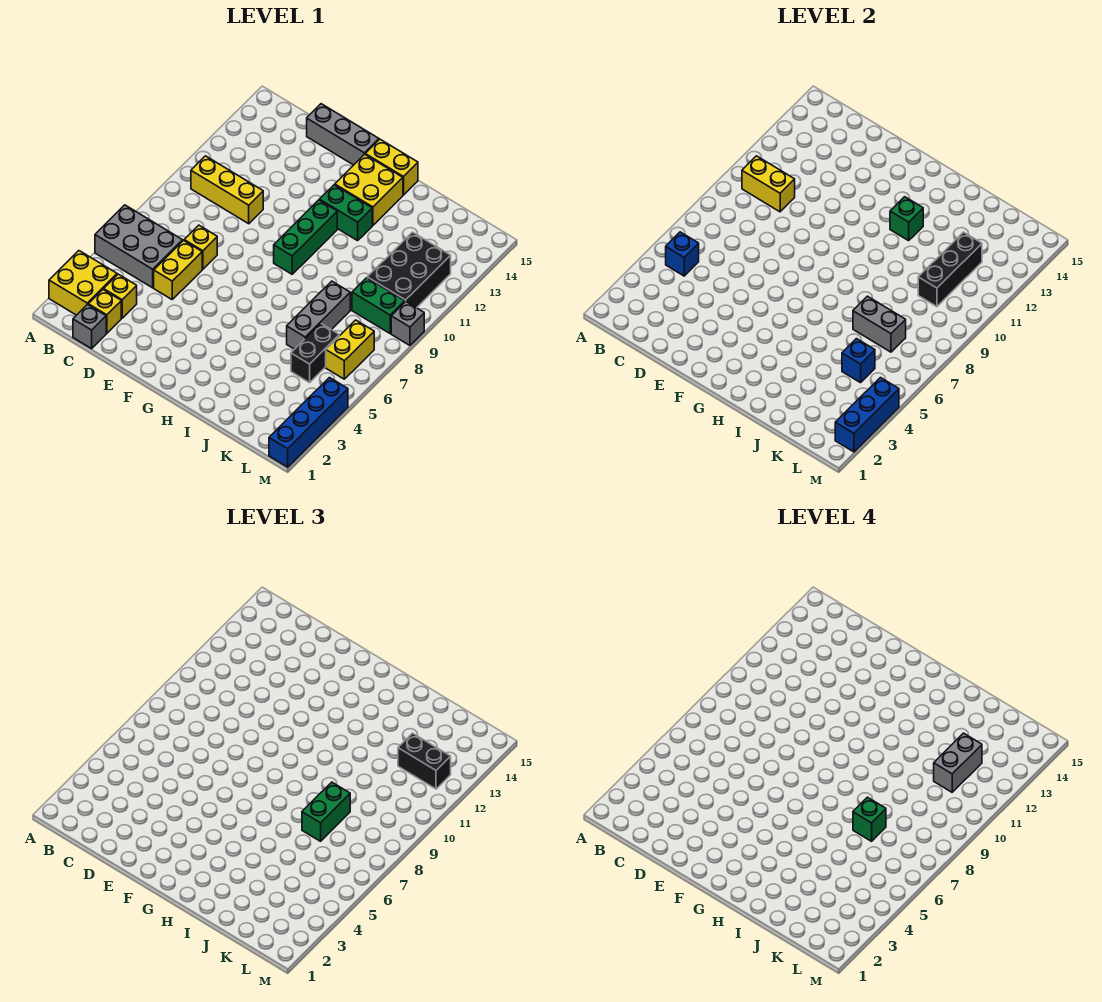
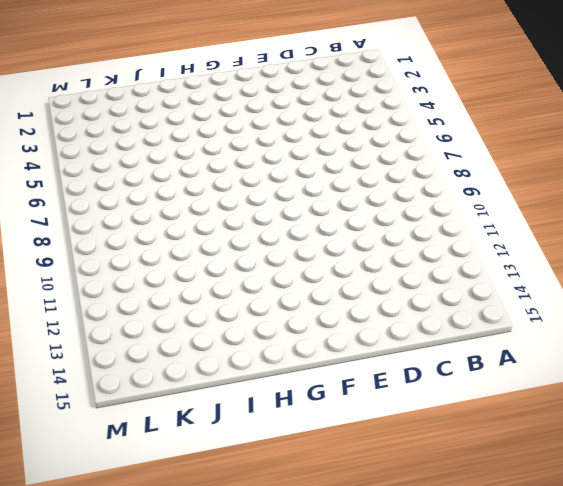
none -> yellow 2x2 brick [49,251,117,315]
none -> grey 2x3 brick [95,205,183,288]
none -> yellow 1x3 brick [191,156,263,224]
none -> grey 1x1 brick [73,304,106,349]

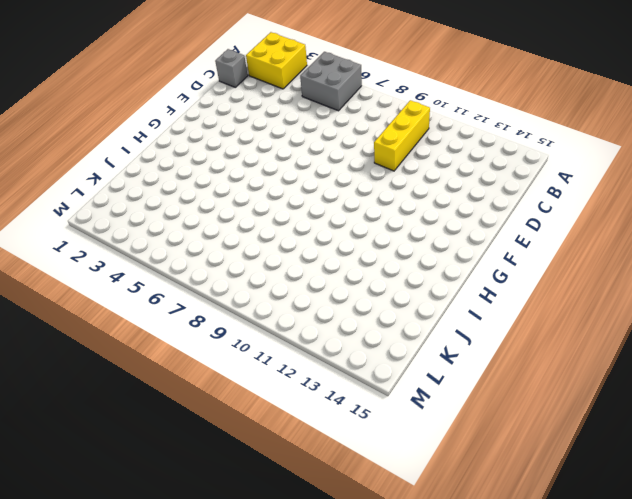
grey 2x2 brick [300,52,362,111] -> grey 2x3 brick [95,205,183,288]
none -> yellow 1x1 brick [88,290,121,333]
none -> yellow 1x1 brick [104,274,137,318]
none -> yellow 1x2 brick [154,240,202,299]
none -> yellow 1x1 brick [184,225,217,269]

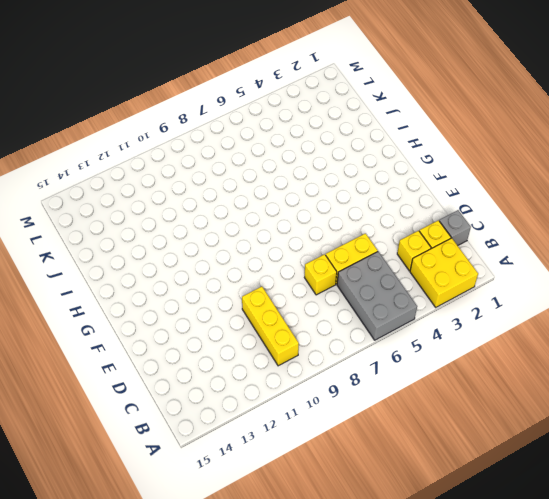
none -> grey 1x3 brick [307,104,379,165]
none -> green 1x3 brick [274,200,337,274]
none -> green 1x2 brick [319,185,372,241]
none -> yellow 2x2 brick [335,154,403,225]

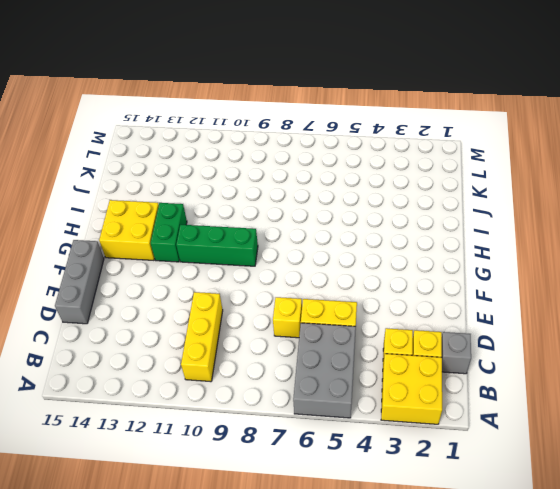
none -> yellow 1x2 brick [365,139,418,195]
none -> grey 1x3 brick [287,281,350,349]
none -> black 1x2 brick [291,324,339,383]
none -> green 1x2 brick [352,278,405,333]

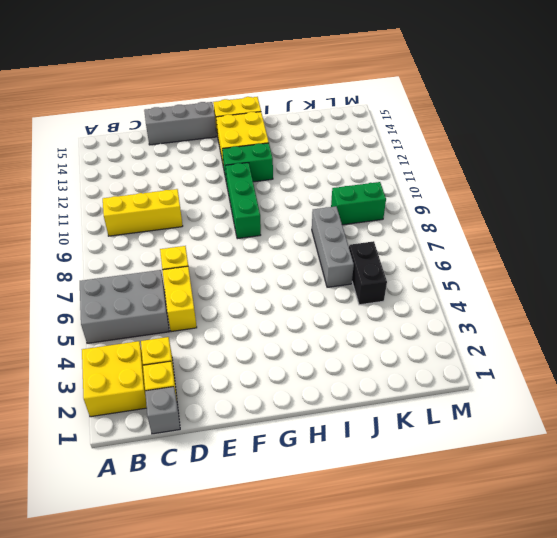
none -> black 2x3 brick [367,232,451,308]
none -> yellow 1x2 brick [326,320,374,379]
none -> blue 1x4 brick [269,378,348,467]
none -> grey 1x1 brick [391,302,424,345]

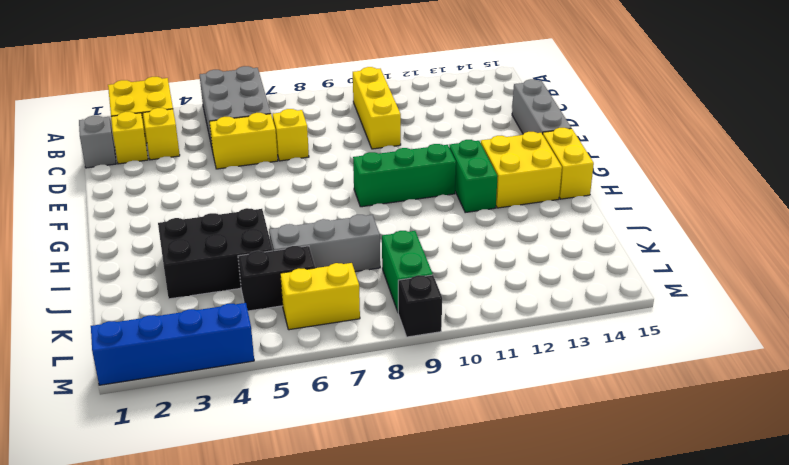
black 2x3 brick [158,208,273,299] -> black 2x3 brick moved to [367,232,451,308]
black 1x1 brick [398,275,442,337] -> grey 1x1 brick [391,302,424,345]
none -> blue 1x1 brick [666,232,699,276]
none -> yellow 1x2 brick [742,156,795,212]
none -> green 1x1 brick [890,197,923,241]
none -> grey 1x2 brick [853,296,906,352]

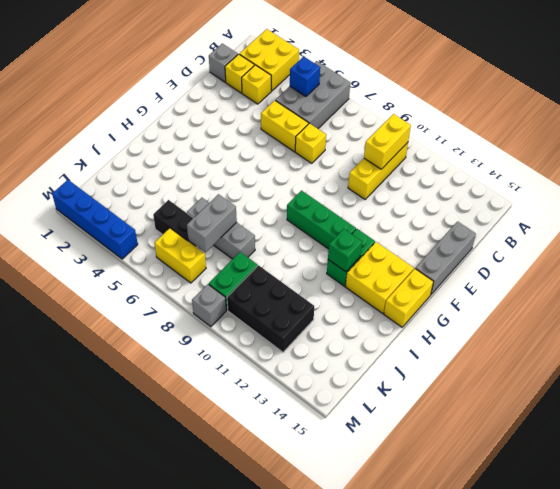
none -> blue 1x1 brick [842,339,875,383]
none -> black 1x3 brick [918,232,982,307]
none -> blue 1x3 brick [835,378,899,452]
none -> green 1x2 brick [302,782,350,841]

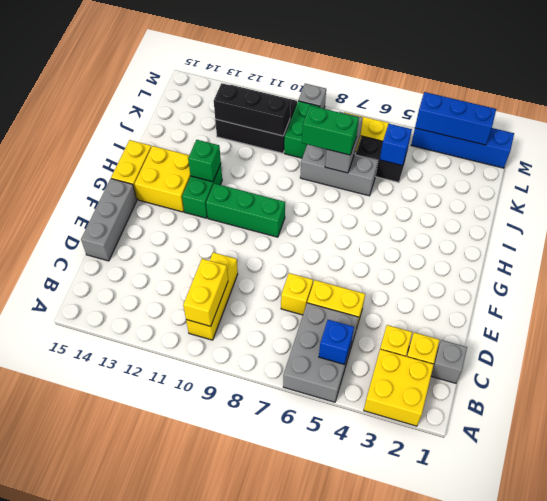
none -> black 1x2 brick [398,733,451,789]
none -> green 1x1 brick [853,797,886,841]
none -> grey 1x2 brick [934,733,982,792]

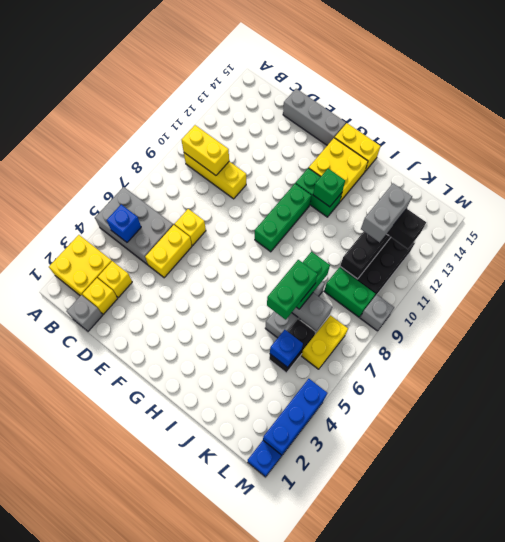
green 1x2 brick [267,260,318,320] -> green 1x1 brick [853,797,886,841]

